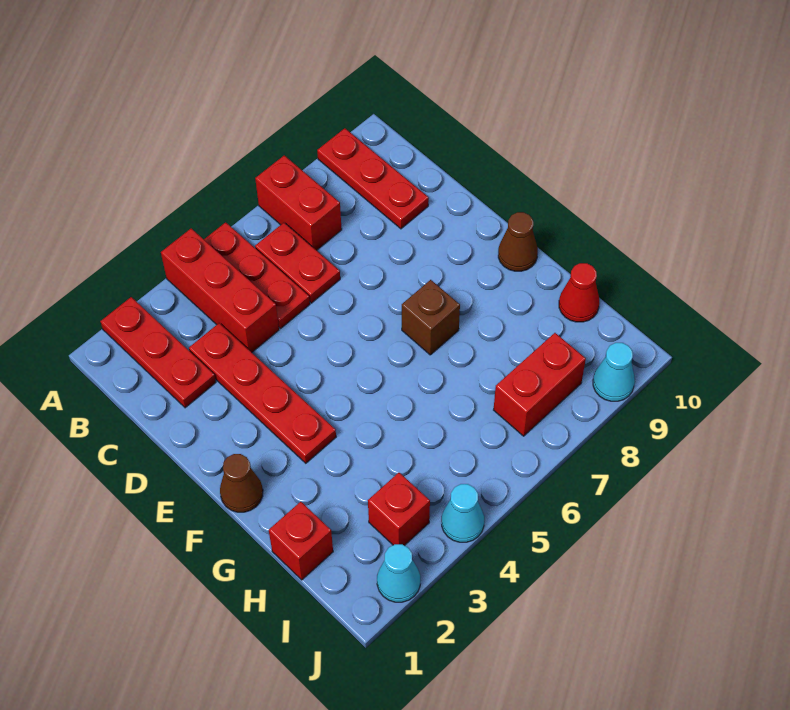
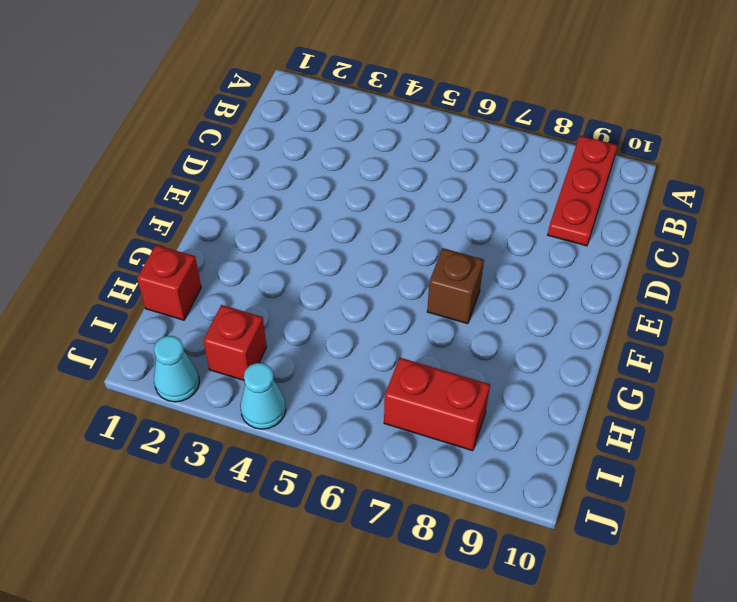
none -> red 1x3 plate [100,297,216,408]
none -> red 1x3 brick [161,228,279,352]
none -> red 1x3 plate [204,222,310,328]

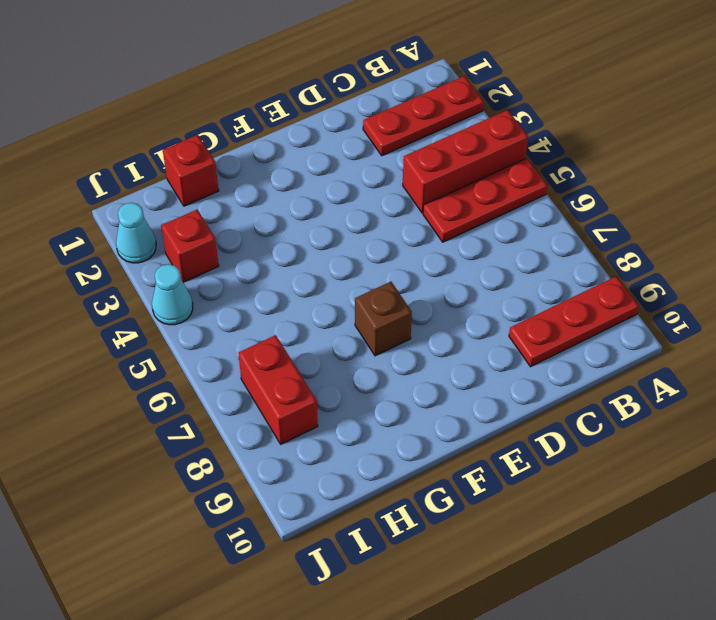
none -> red 1x2 brick [255,155,342,250]
none -> red 1x2 plate [255,223,340,303]
none -> red 1x4 plate [189,323,336,463]

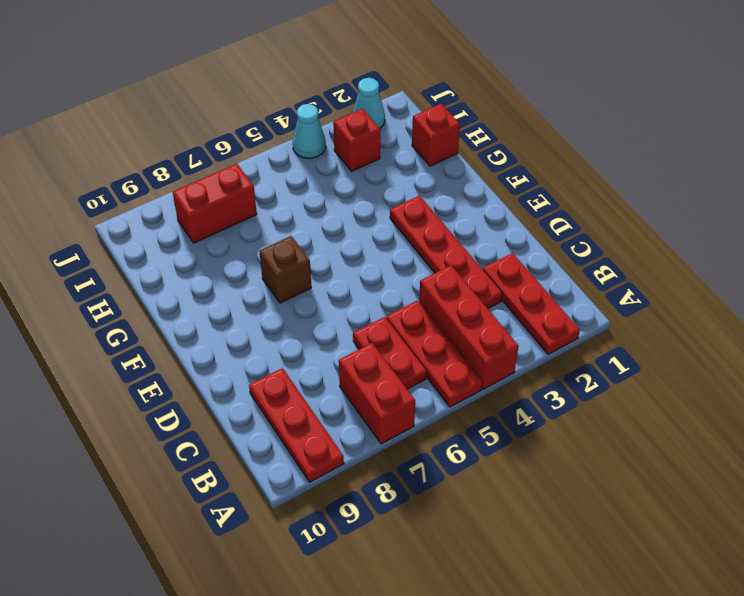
none -> brown 1x1 cone [220,454,263,512]
none -> brown 1x1 cone [498,212,538,271]
none -> red 1x1 cone [559,263,599,322]

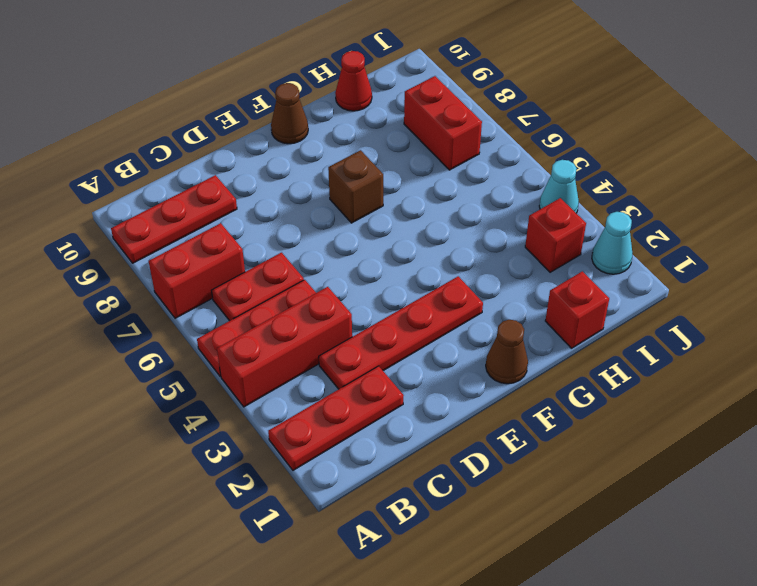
none -> cyan 1x1 cone [593,343,635,401]

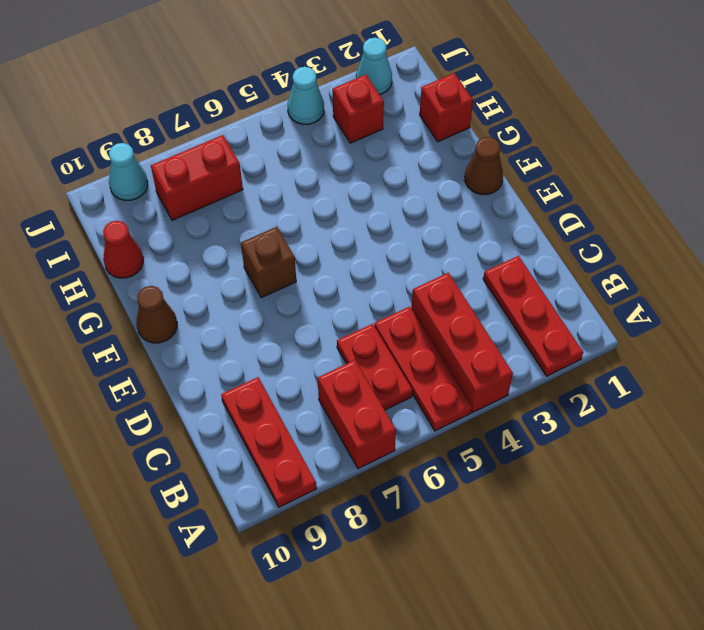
none -> red 1x4 plate [189,323,336,463]

